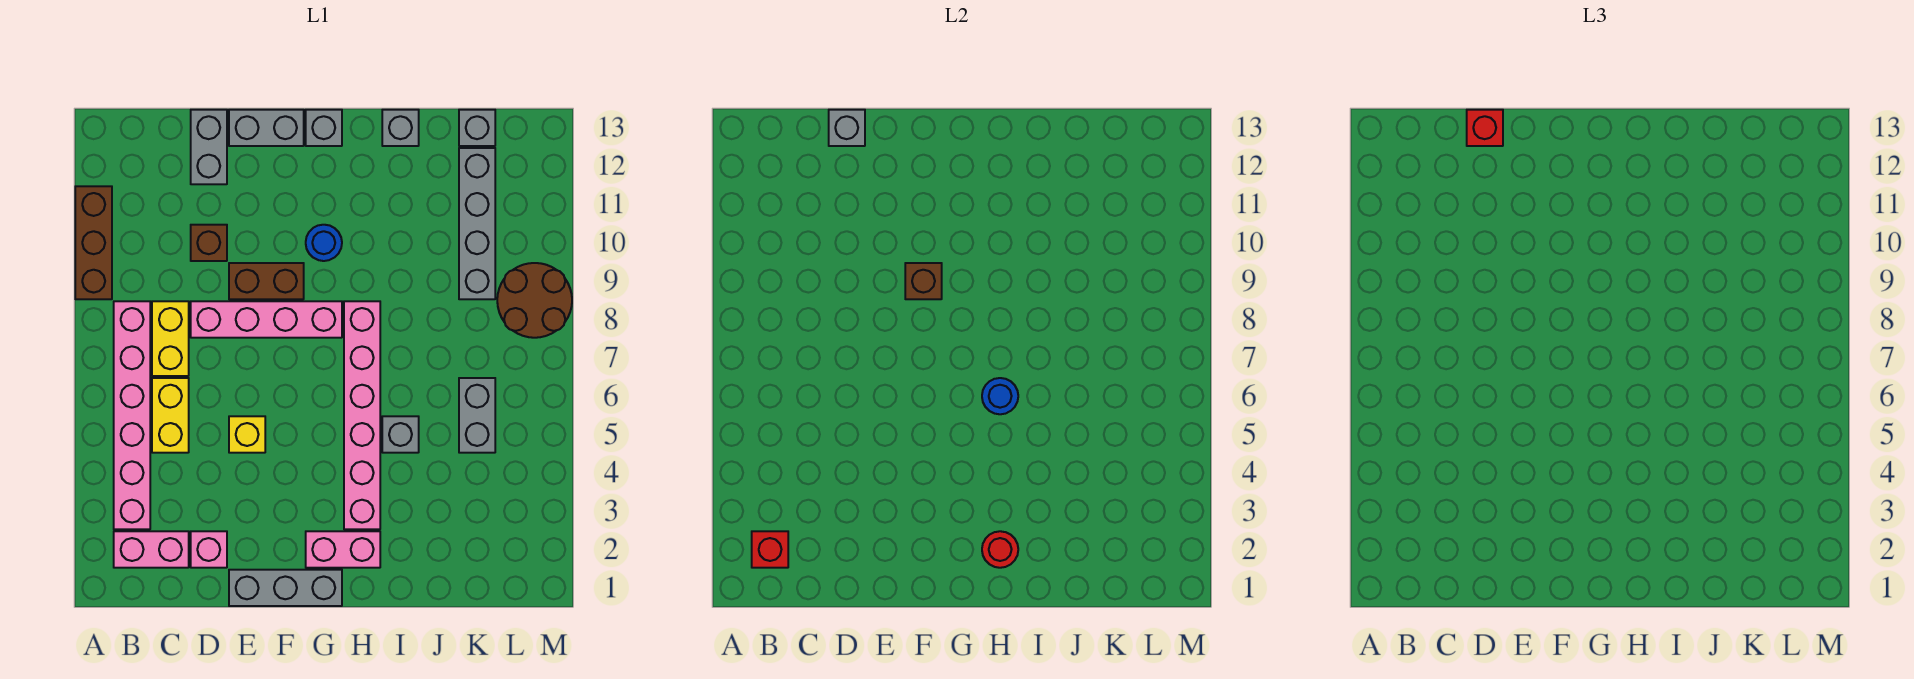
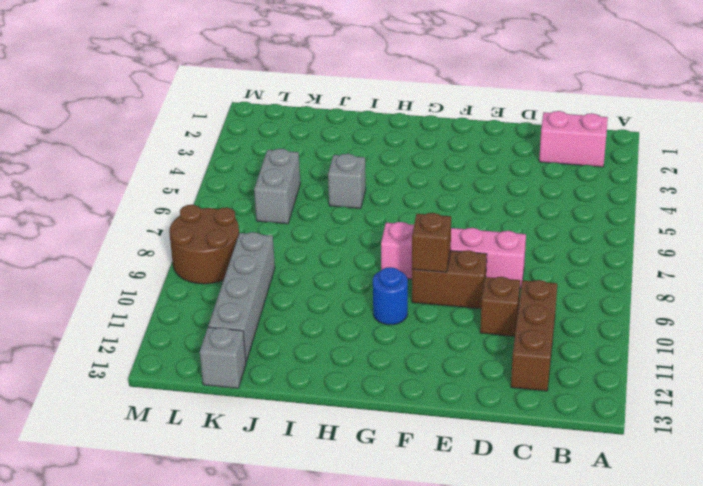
brown 1x3 brick [511,280,557,391] -> brown 1x3 brick moved to [75,186,112,299]
none -> pink 1x6 brick [114,301,150,529]
none -> yellow 1x2 brick [152,378,189,453]
none -> yellow 1x2 brick [152,301,189,376]

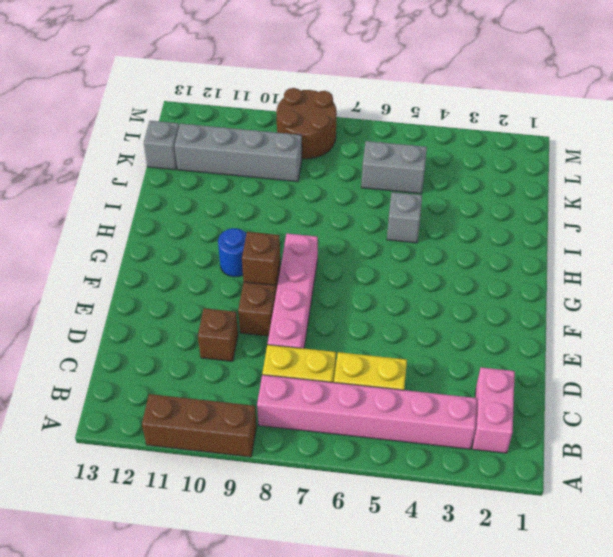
none -> pink 1x1 brick [191,531,227,568]
none -> grey 1x2 brick [191,110,227,184]
none -> grey 1x3 brick [229,570,342,606]

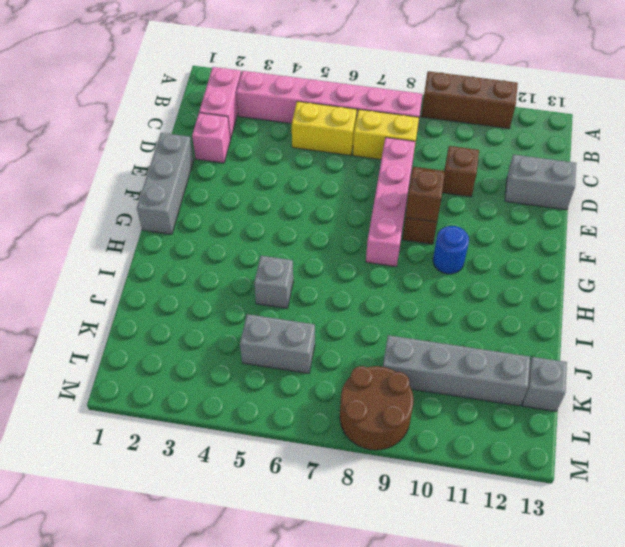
none -> yellow 1x1 brick [229,416,265,453]
none -> grey 1x2 brick [229,110,304,146]
none -> pink 1x2 brick [306,531,380,568]

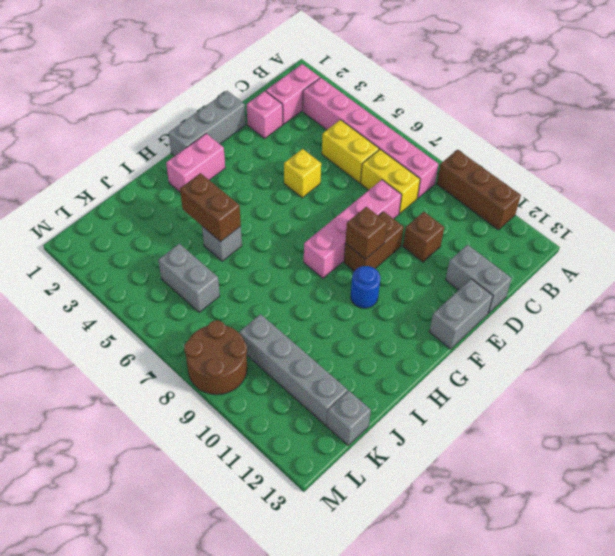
brown 1x2 brick [180,173,241,242] -> none
none -> grey 1x1 brick [306,110,342,146]
none -> pink 1x6 brick [344,301,380,529]
none -> grey 1x1 brick [382,110,419,146]

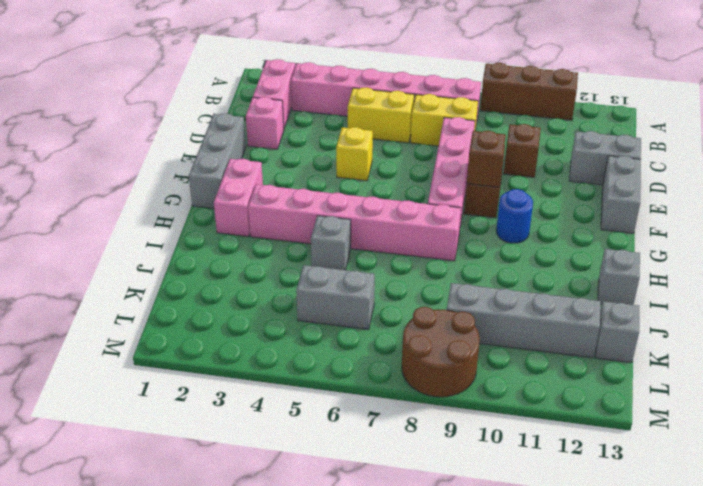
none -> grey 1x1 brick [306,110,342,146]
none -> red 1x1 brick [752,531,788,568]
none -> grey 1x1 brick [829,110,865,146]

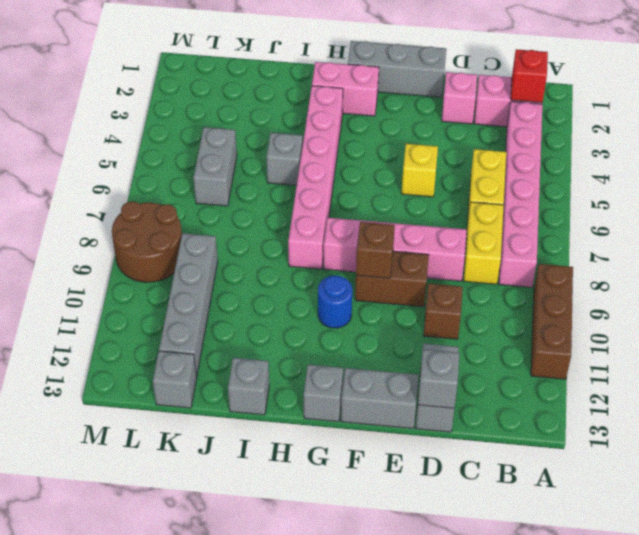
none -> red 1x1 round brick [982,531,1018,568]
none -> blue 1x1 round brick [982,378,1018,414]
none -> red 1x1 brick [1467,110,1503,146]

